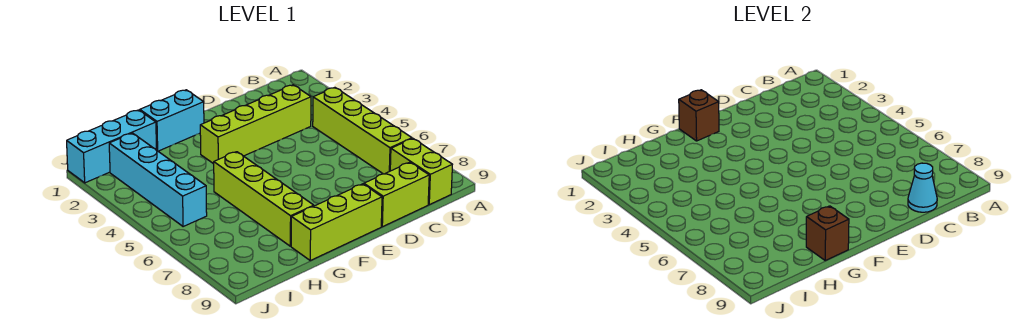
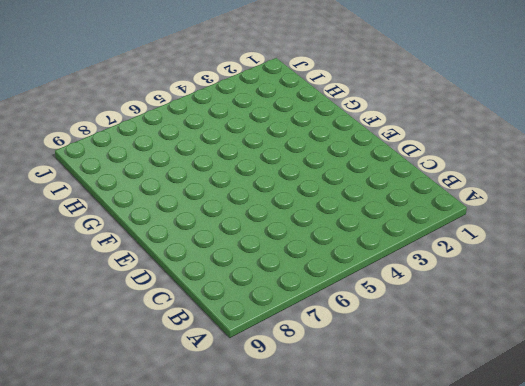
none -> lime 1x4 brick [313,88,412,174]
none -> lime 1x2 brick [390,139,452,205]
none -> lime 1x4 brick [200,85,311,164]

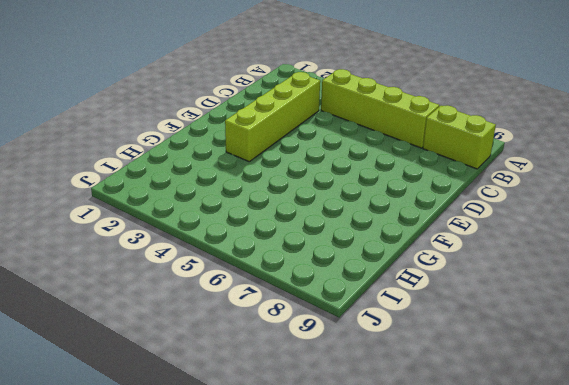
none -> lime 1x2 brick [364,162,429,227]
none -> lime 1x3 brick [291,184,382,260]
none -> cyan 1x2 brick [140,90,204,151]

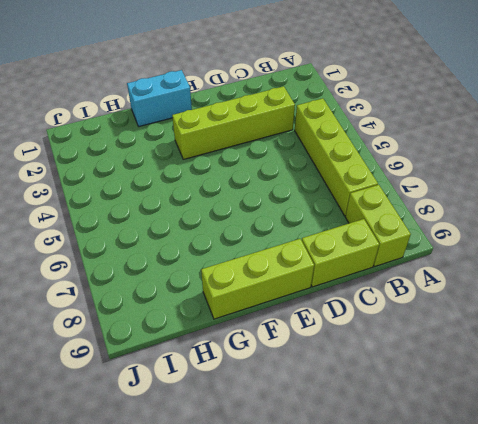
none -> lime 1x4 brick [214,152,314,246]
none -> cyan 1x3 brick [67,110,157,183]
none -> cyan 1x4 brick [109,133,207,227]

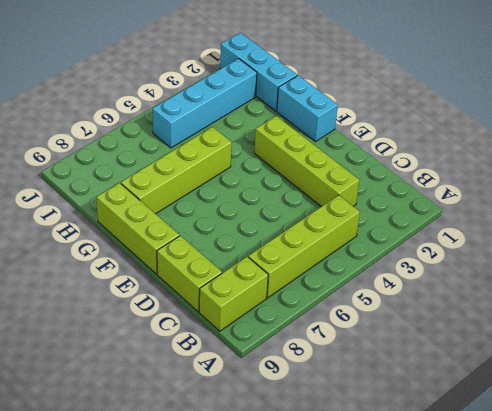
none -> cyan 1x1 cone [908,163,937,212]
none -> brown 1x1 brick [679,90,719,141]
none -> brown 1x1 brick [806,206,849,260]

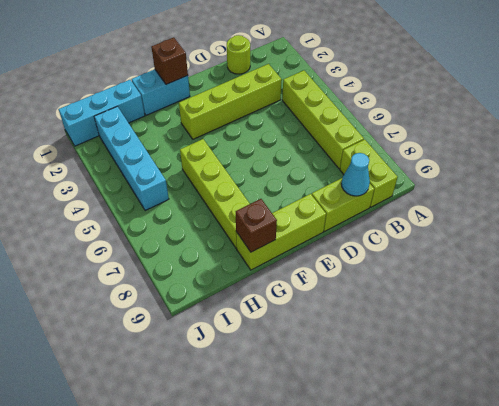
lime 1x1 round brick [227,35,250,74] -> none

